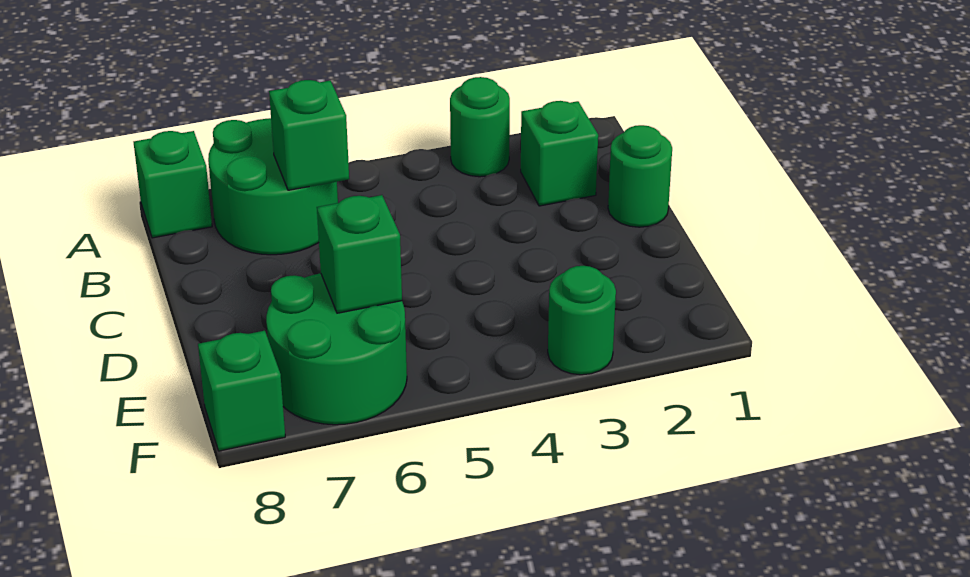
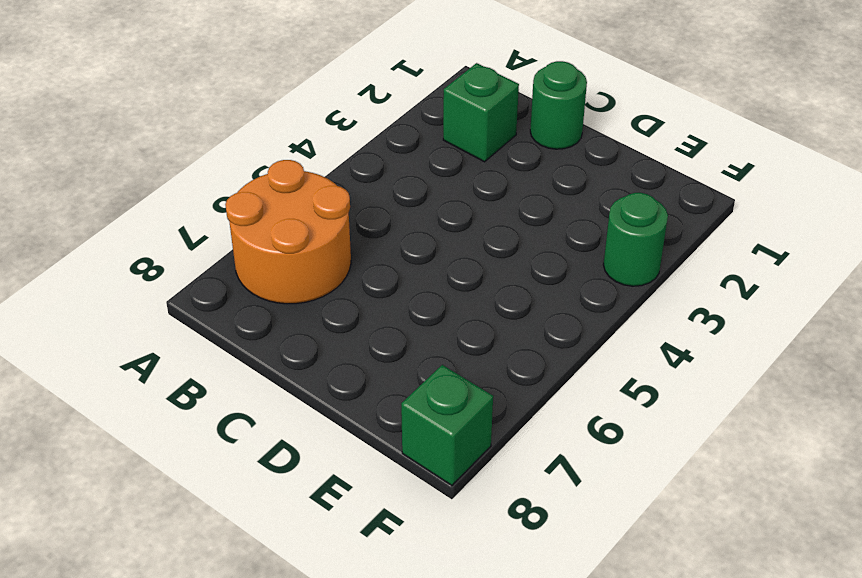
orange 2x2 round brick [225,160,351,304] -> green 2x2 round brick [208,118,338,255]
none -> green 1x1 round brick [450,77,510,177]
none -> green 1x1 brick [134,131,212,238]

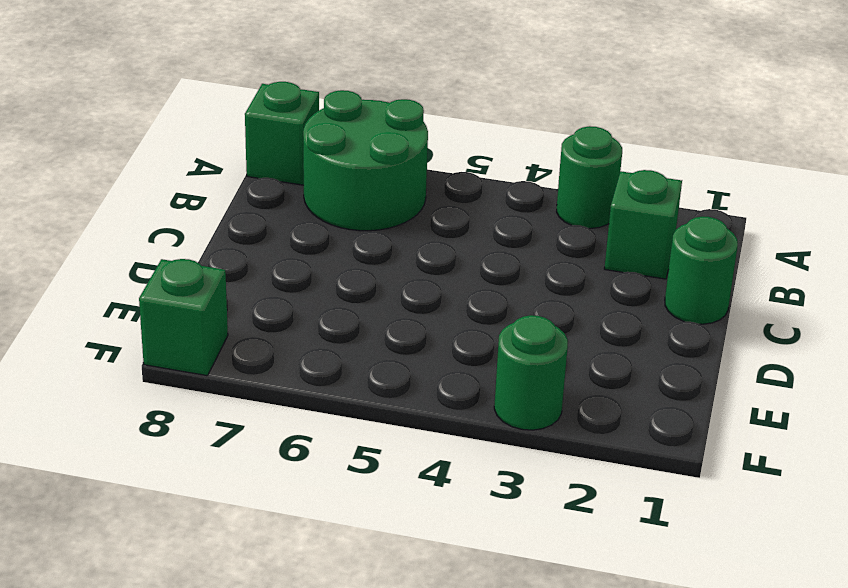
none -> green 2x2 round brick [266,273,407,425]
none -> green 1x1 brick [269,80,349,190]

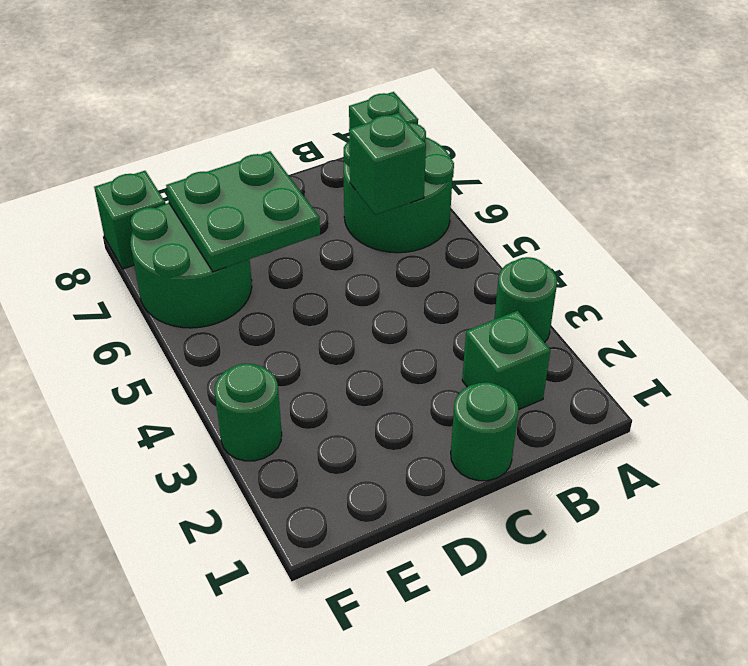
green 2x2 plate [166,151,320,272] -> green 1x1 brick [317,195,402,313]

